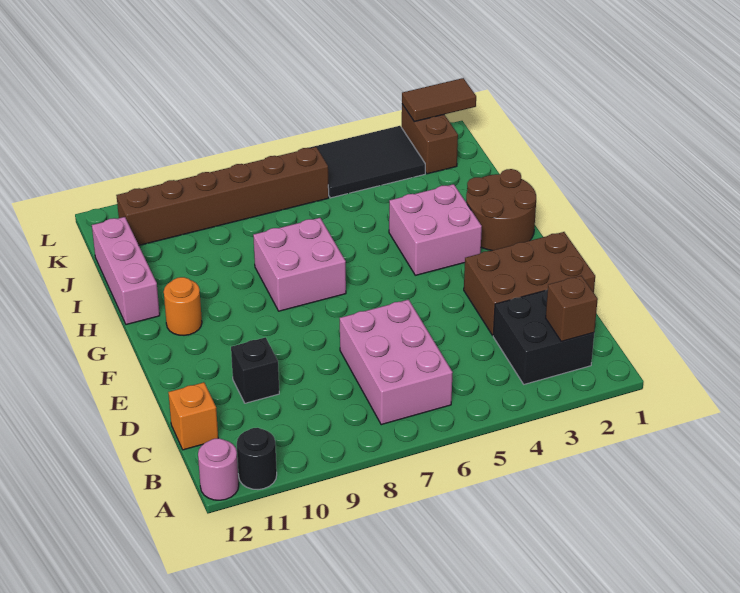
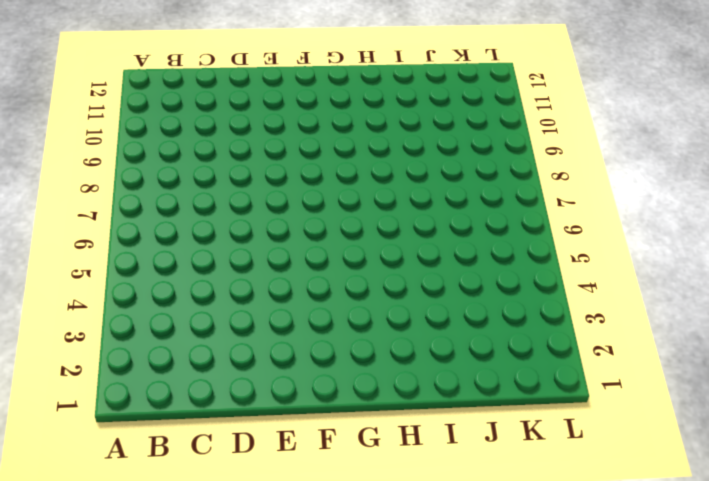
none -> black 1x1 round brick [237,428,277,490]
none -> pink 1x1 round brick [198,438,239,500]
none -> black 2x2 brick [493,289,594,384]

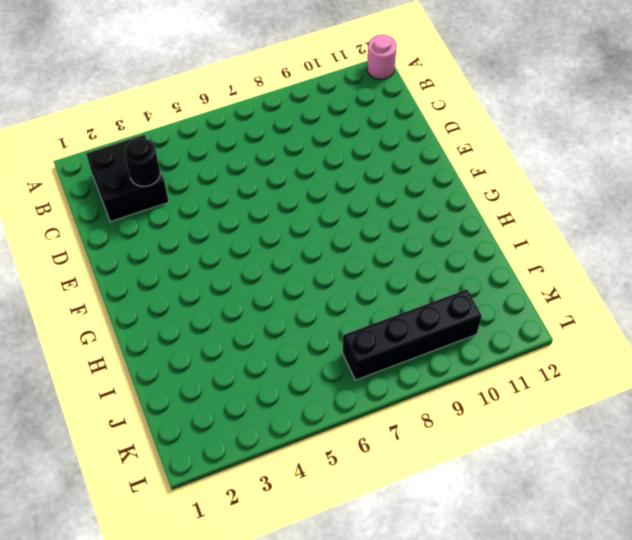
black 1x1 round brick [124,139,160,186] -> black 1x1 round brick moved to [237,428,277,490]
black 1x4 brick [343,290,482,380] -> brown 1x6 brick [116,147,329,245]
none -> pink 2x3 brick [340,300,453,425]
none -> orange 1x1 brick [168,382,218,450]
none -> brown 2x3 brick [464,232,595,335]

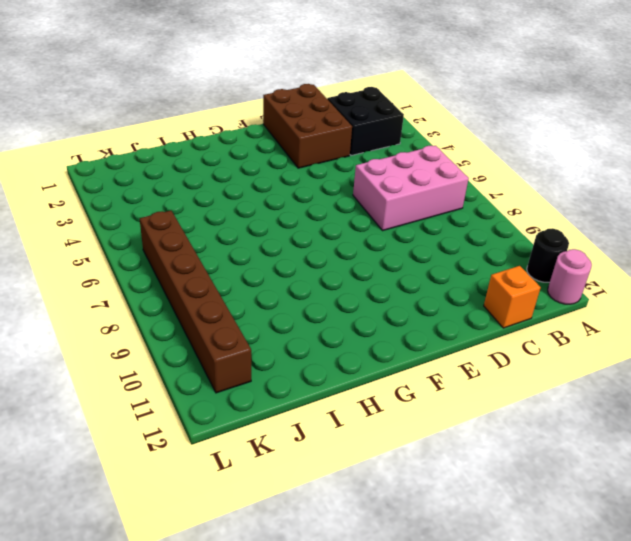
none -> black 1x1 brick [231,337,279,403]
none -> brown 2x2 round brick [466,169,536,250]
none -> pink 2x2 brick [389,184,482,275]

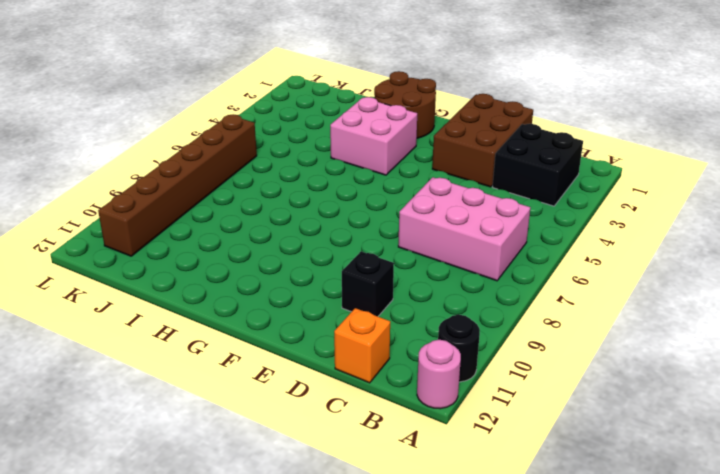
none -> pink 2x2 brick [253,218,346,311]
none -> orange 1x1 round brick [164,277,202,335]
none -> pink 1x3 brick [92,217,160,325]

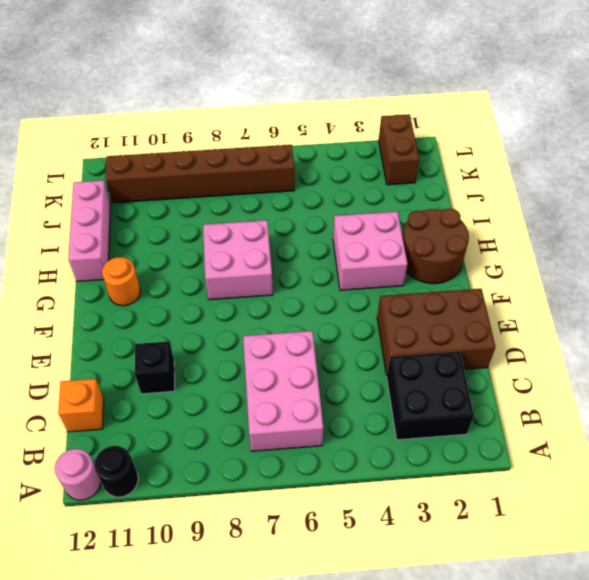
none -> black 2x3 tile [309,126,425,198]
none -> brown 1x1 brick [546,276,598,341]
none -> brown 1x2 tile [402,78,476,122]

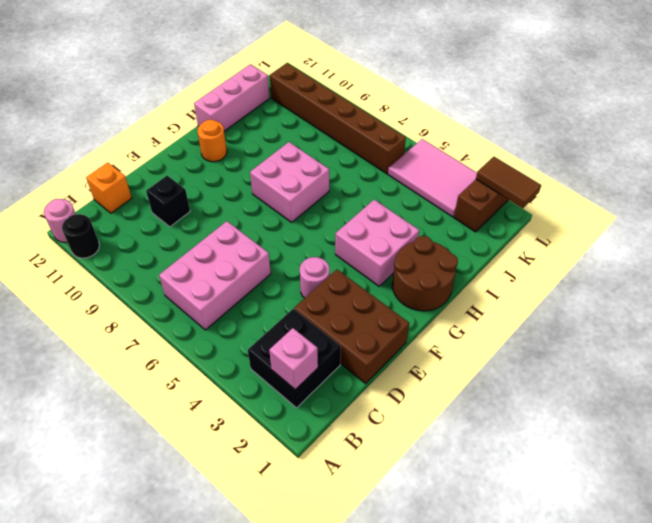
pink 1x1 brick [269,328,318,390] -> brown 1x1 brick [546,276,598,341]
pink 1x1 round brick [300,257,329,298] -> none
pink 2x3 tile [388,139,477,217] -> black 2x3 tile [309,126,425,198]

